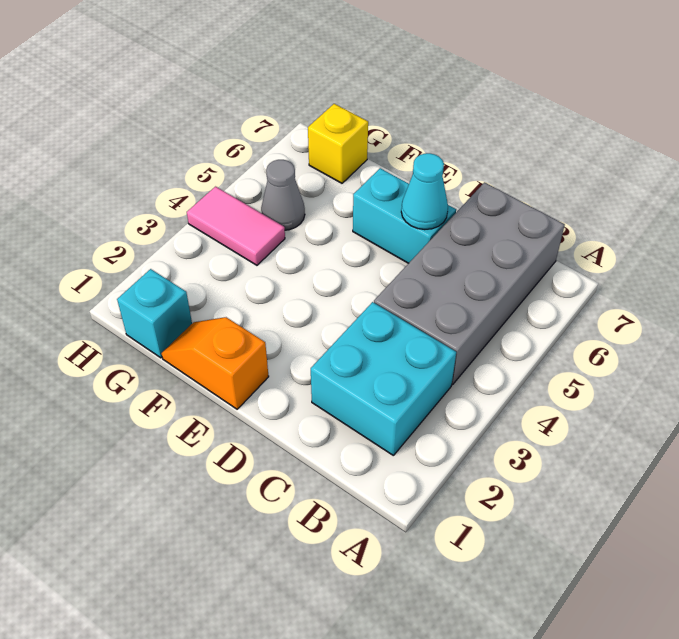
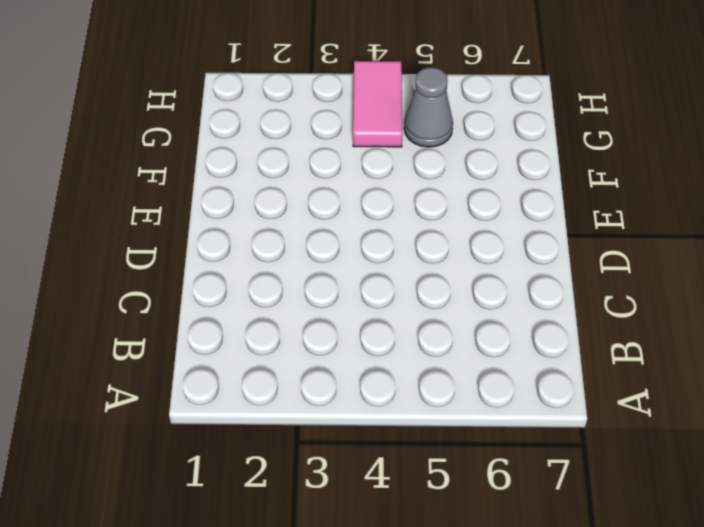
none -> cyan 2x2 brick [311,302,456,456]
none -> grey 2x4 brick [374,182,565,384]

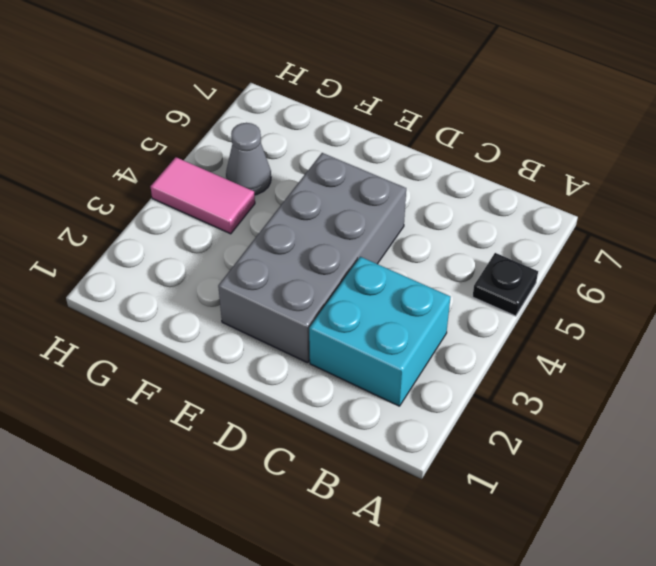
black 1x1 plate [473,253,538,316] -> none
grey 2x4 brick [218,153,406,363] -> grey 2x4 brick moved to [374,182,565,384]
none -> cyan 1x2 brick [353,168,456,263]
none -> orange 1x2 slope [162,317,269,409]

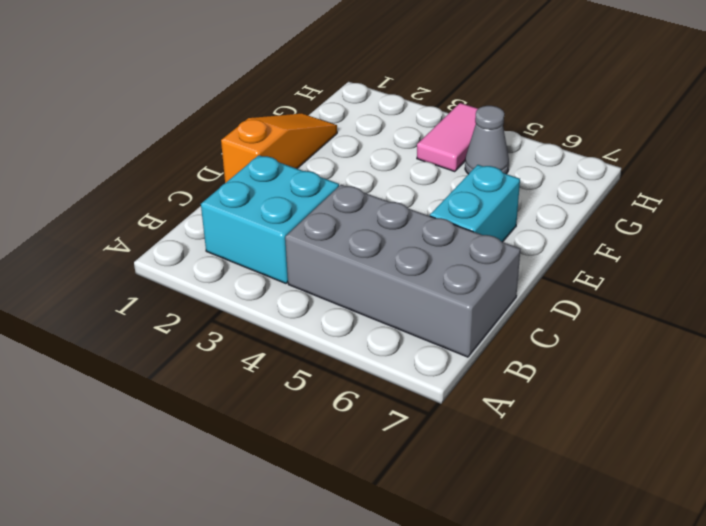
orange 1x3 slope [221,113,337,183] -> orange 1x2 slope [162,317,269,409]
none -> cyan 1x1 brick [117,269,192,358]
none -> yellow 1x1 brick [308,104,368,183]

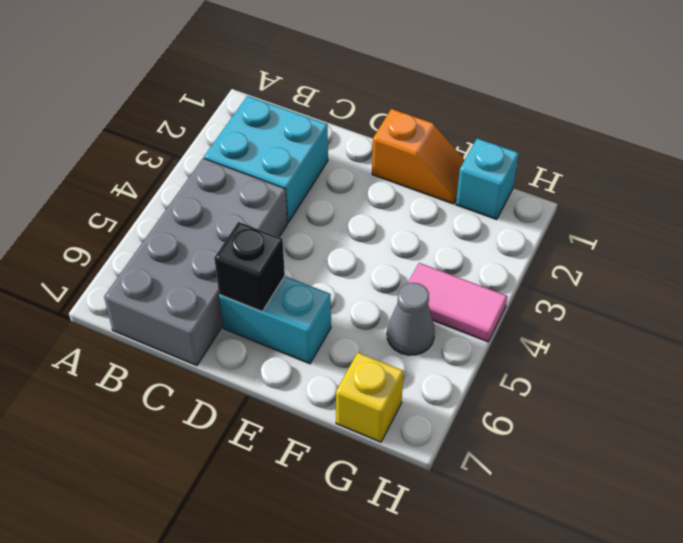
black 1x1 brick [214,222,285,311] -> cyan 1x1 cone [401,153,448,230]

